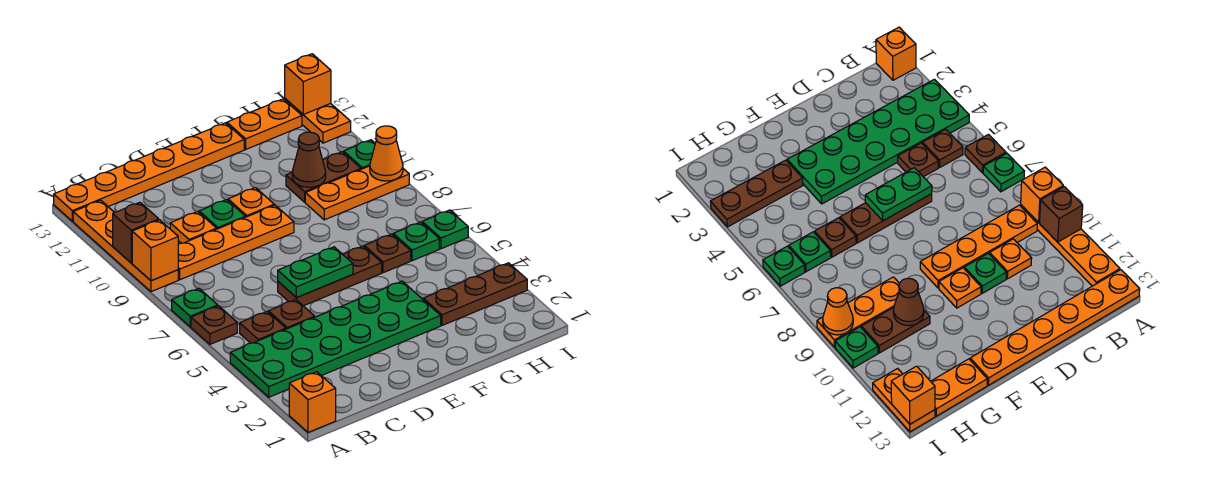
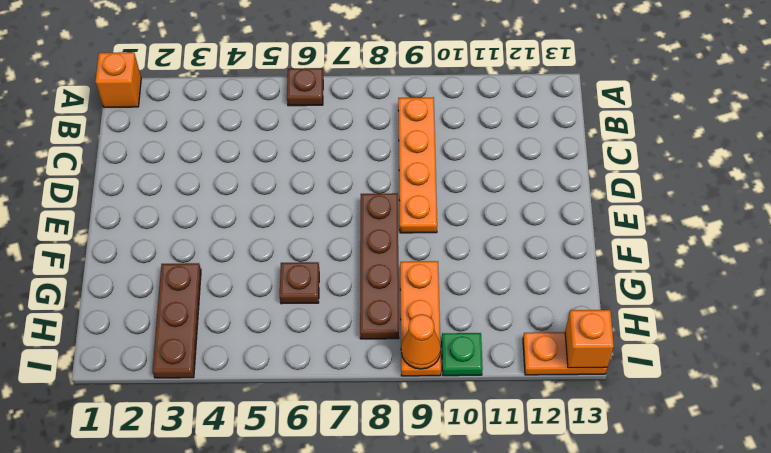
brown 1x4 plate [360,193,399,339] -> none
none -> green 2x6 plate [230,281,441,397]
none -> green 1x1 plate [172,288,218,327]
none -> orange 1x4 plate [73,200,178,292]

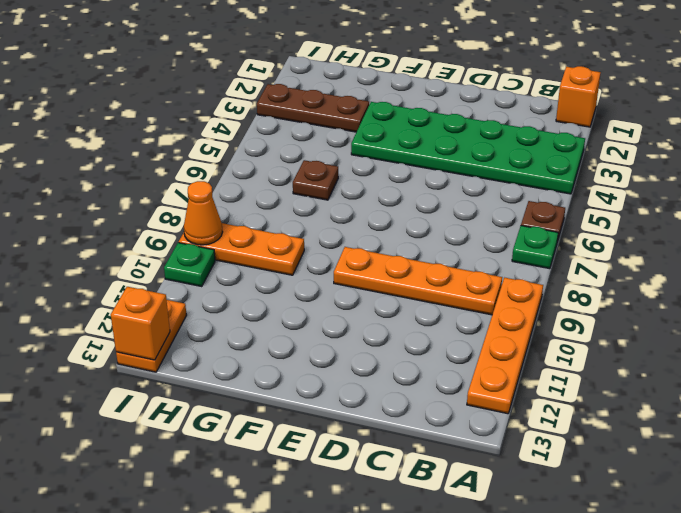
none -> orange 1x6 plate [54,123,244,221]
none -> brown 1x1 plate [240,312,286,343]
none -> brown 1x1 plate [269,300,315,329]

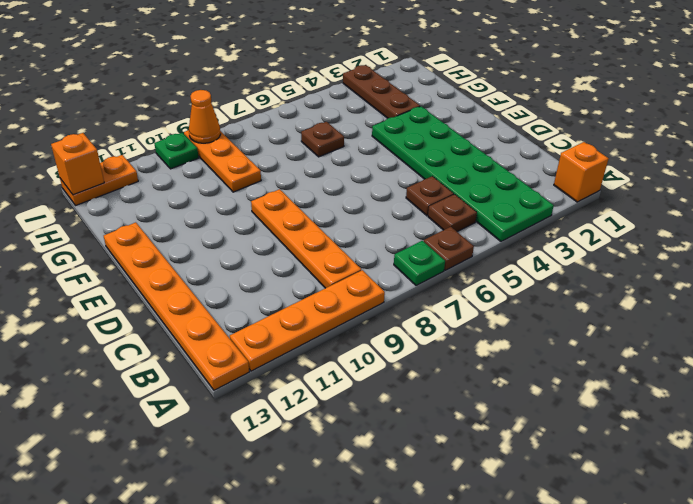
none -> orange 1x1 plate [170,212,217,243]
none -> brown 1x3 plate [278,246,382,306]
none -> green 1x1 plate [199,200,245,229]

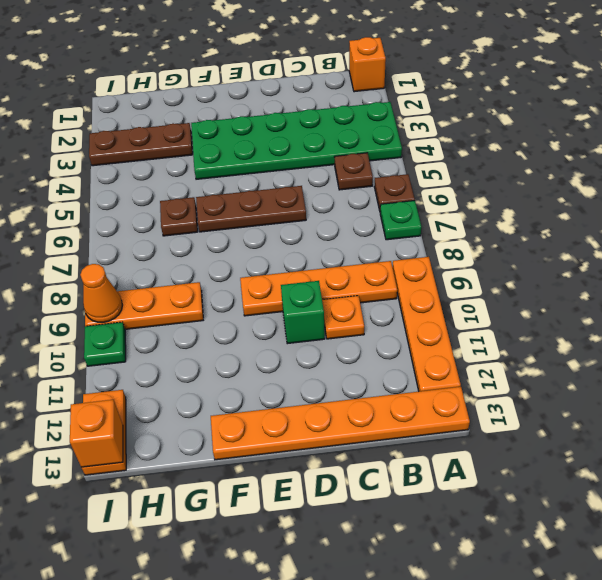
green 1x1 brick [281,281,325,344] -> green 1x1 plate [199,200,245,229]
none -> brown 1x1 plate [269,300,315,329]
none -> orange 1x1 plate [228,188,274,217]
none -> brown 1x2 plate [286,152,361,202]

